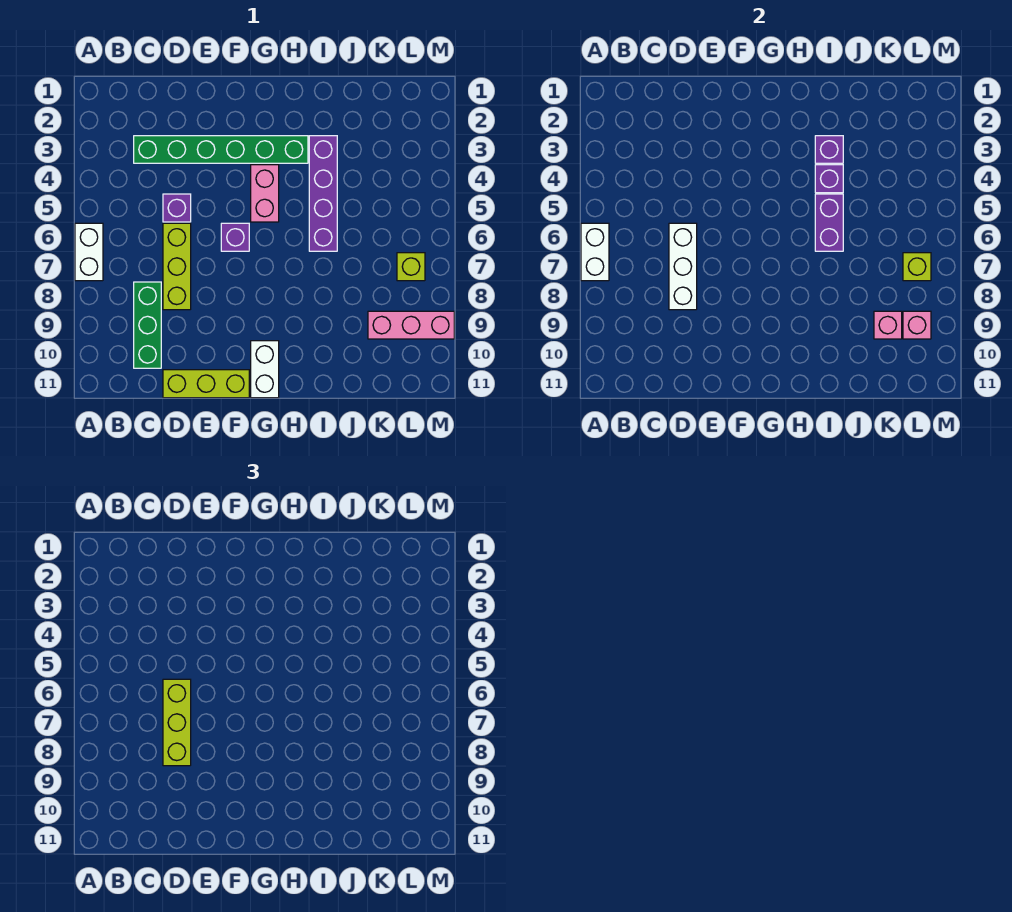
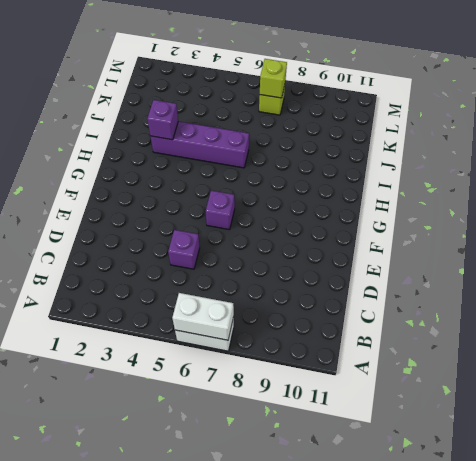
none -> green 1x6 brick [134,136,308,163]
none -> green 1x3 brick [134,282,161,368]
none -> lime 1x3 brick [163,223,191,310]

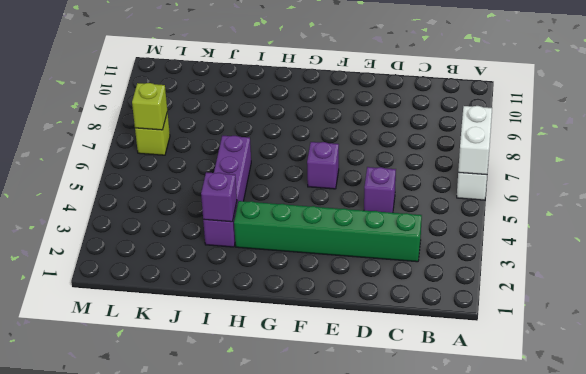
none -> green 1x3 brick [134,282,161,368]
none -> lime 1x3 brick [163,223,191,310]
none -> lime 1x3 brick [163,370,249,398]

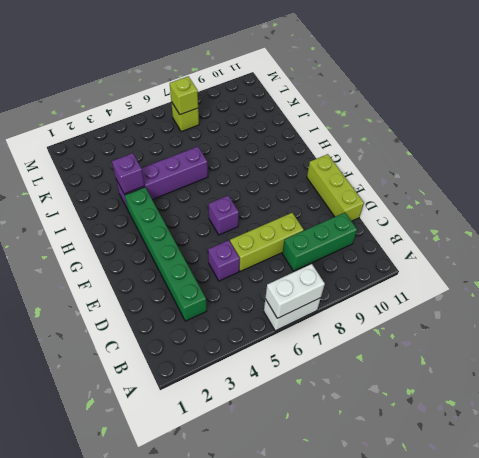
none -> pink 1x2 brick [251,165,279,222]
none -> white 1x2 brick [251,341,279,398]
none -> pink 1x3 brick [368,311,454,339]

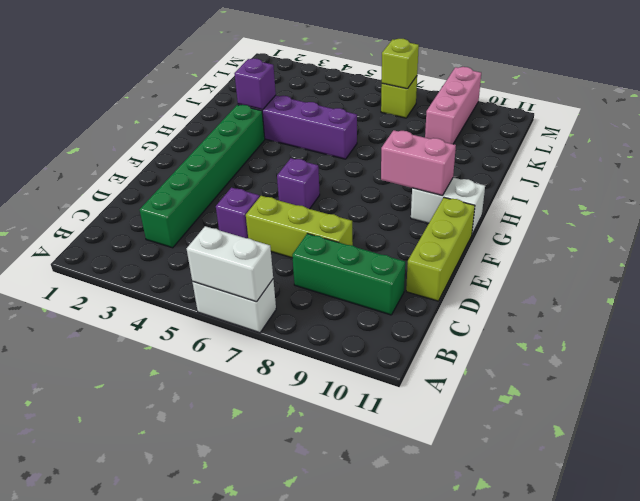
pink 1x2 brick [381,130,456,196] -> pink 1x2 brick moved to [251,165,279,222]
none -> white 1x3 brick [669,223,697,310]
none -> purple 1x1 brick [815,165,843,193]
none -> purple 1x2 brick [815,194,843,251]

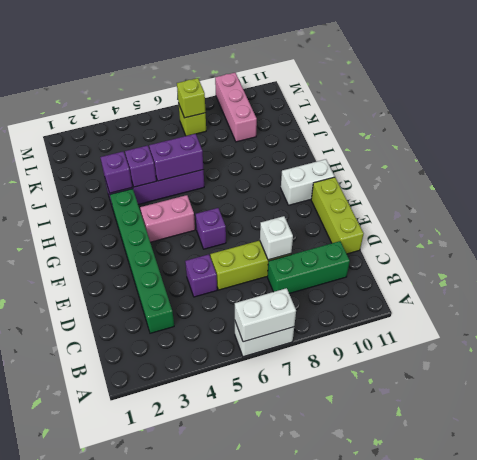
white 1x1 brick [260,216,293,260] -> white 1x3 brick [669,223,697,310]
none -> pink 1x1 brick [874,311,902,339]
none -> pink 1x1 brick [903,311,931,339]
none -> lime 1x3 brick [163,679,191,766]

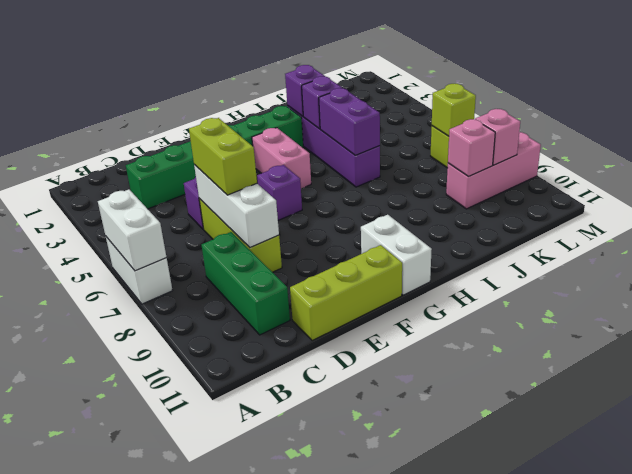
lime 1x2 brick [189,118,257,195] -> lime 1x3 brick [163,679,191,766]

